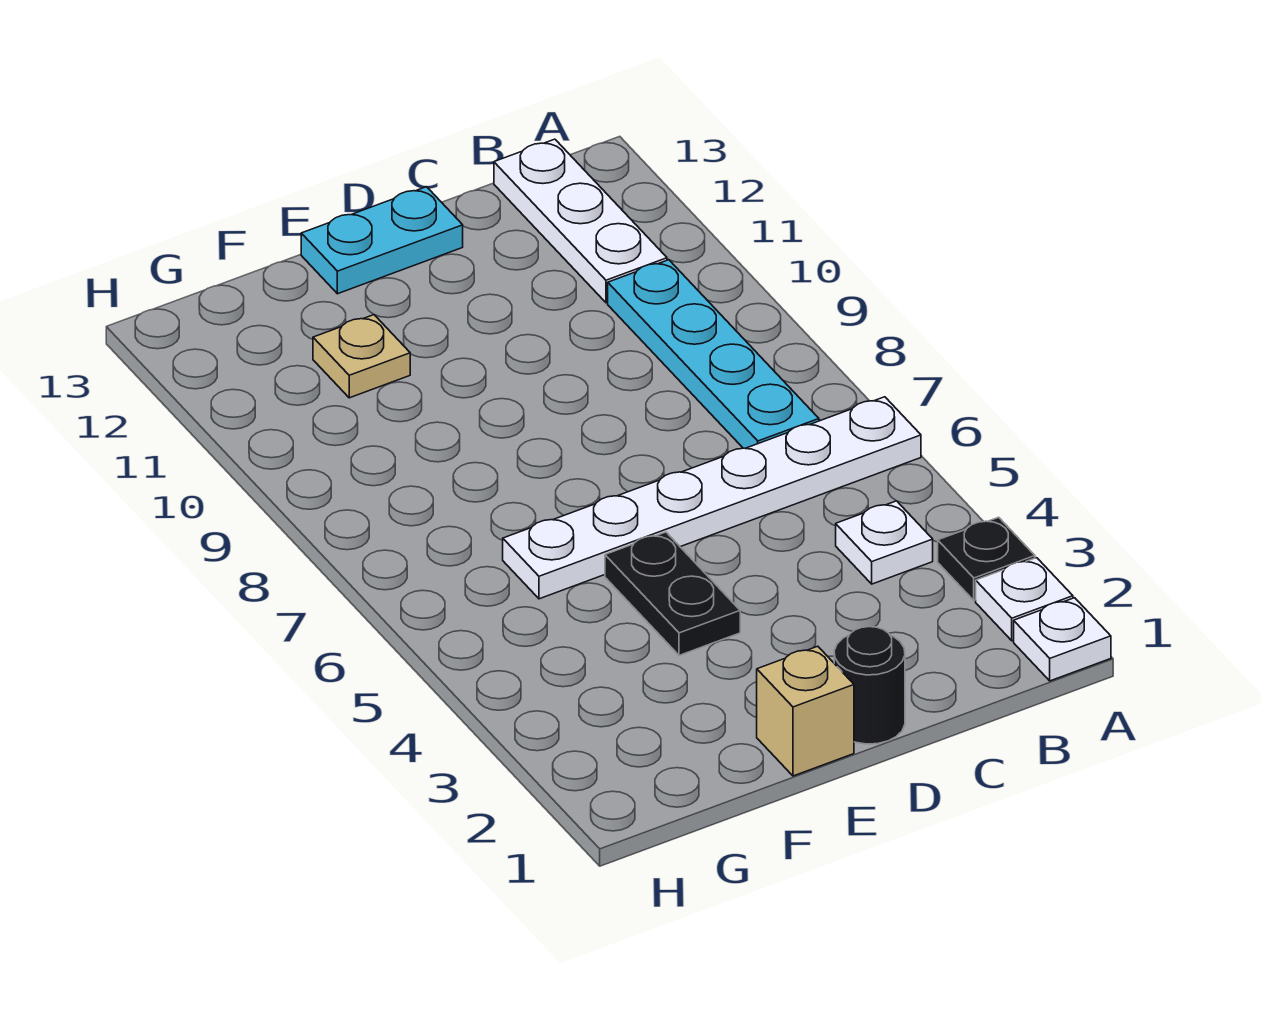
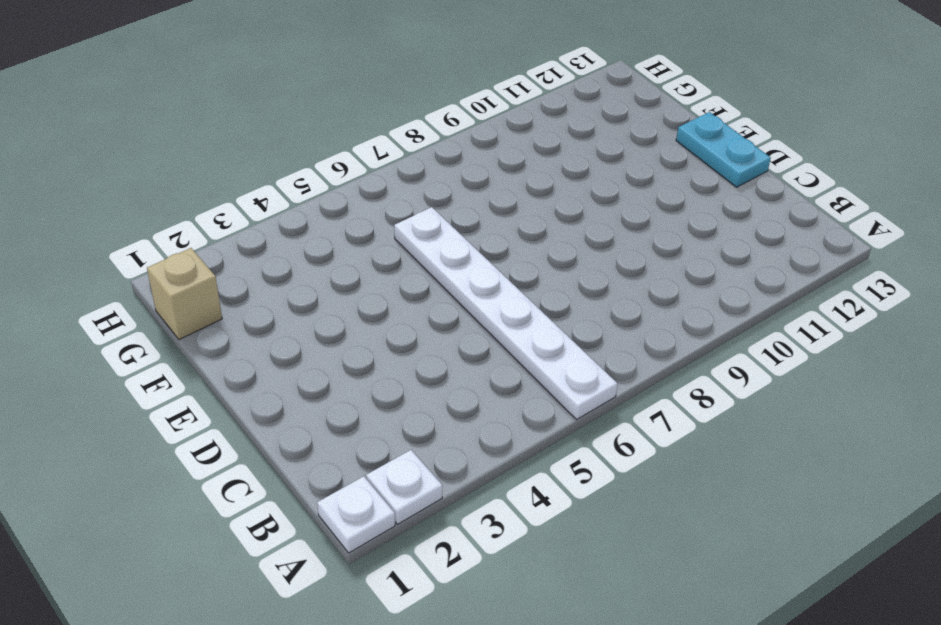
tan 1x1 brick [147,248,222,339] -> tan 1x1 brick moved to [757,646,854,776]
none -> black 1x1 plate [938,517,1035,600]
none -> white 1x1 plate [836,501,933,584]
none -> cyan 1x4 plate [608,260,819,448]

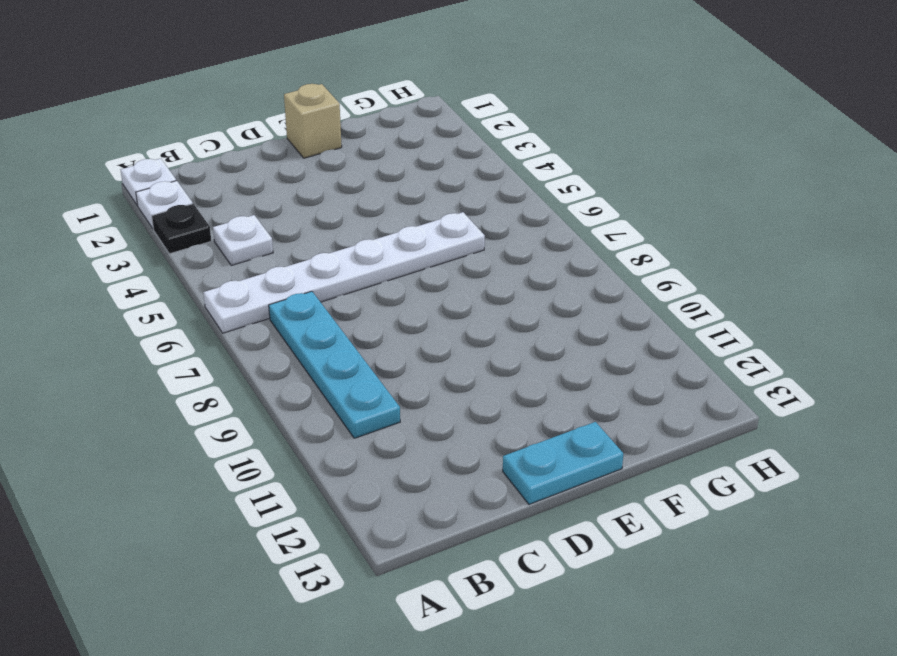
none -> white 1x3 plate [494,139,667,303]
none -> black 1x1 round brick [834,627,905,744]
none -> black 1x2 plate [605,532,740,655]

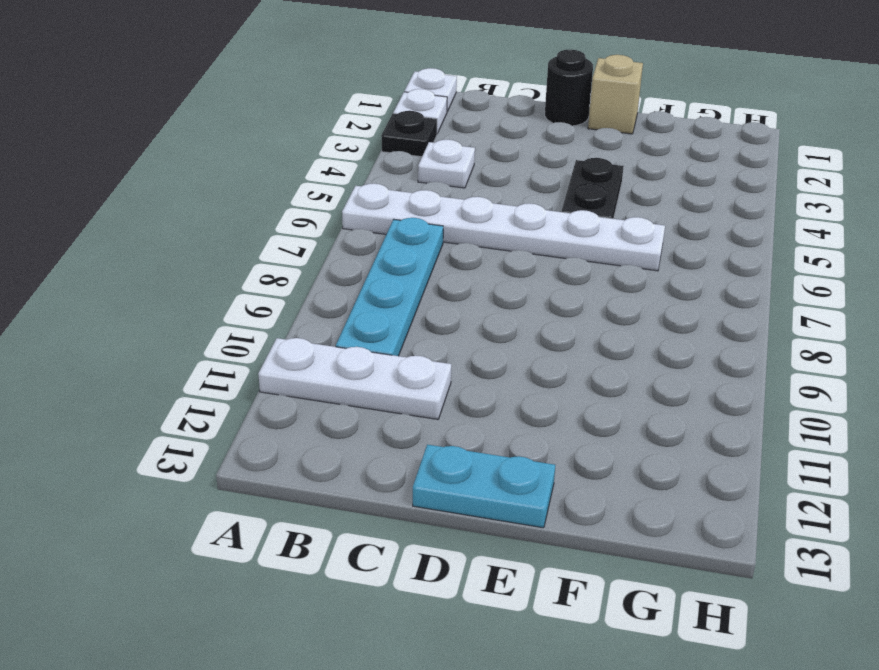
white 1x3 plate [258,338,451,419] -> white 1x3 plate turned to [494,139,667,303]
none -> tan 1x1 plate [313,315,410,398]

